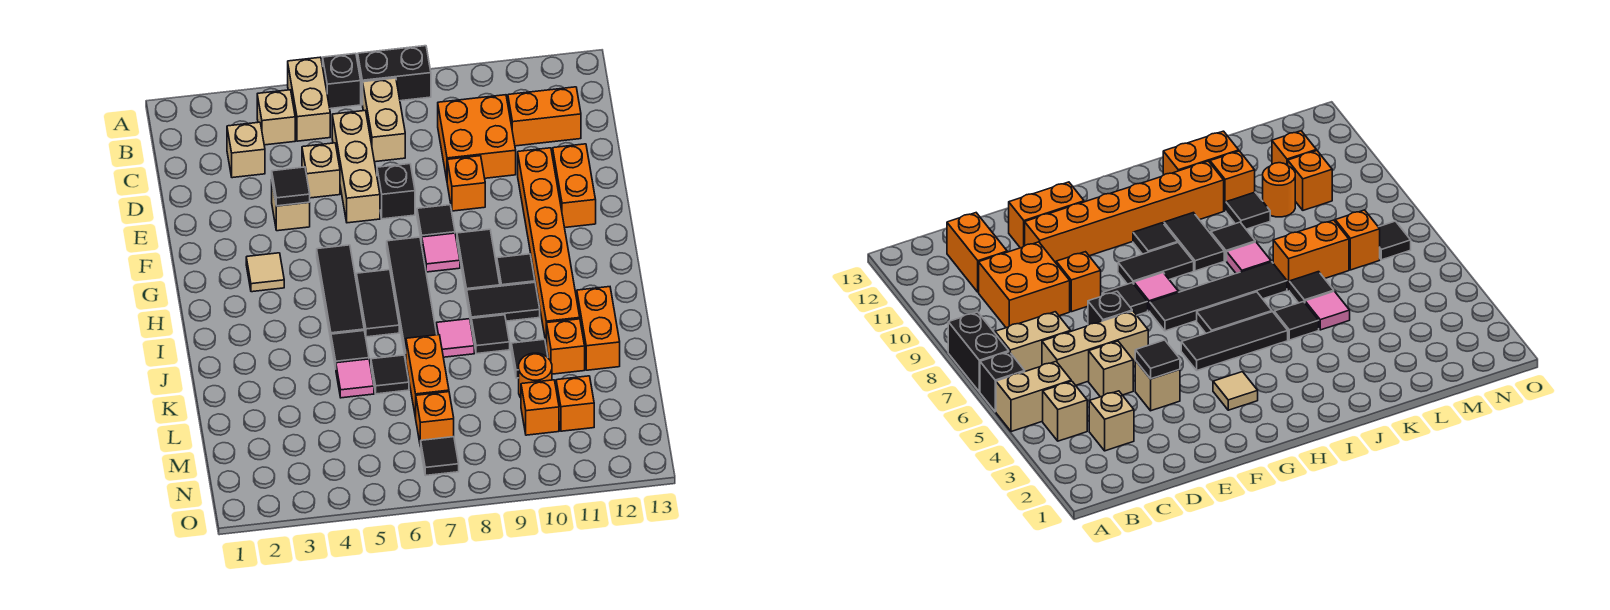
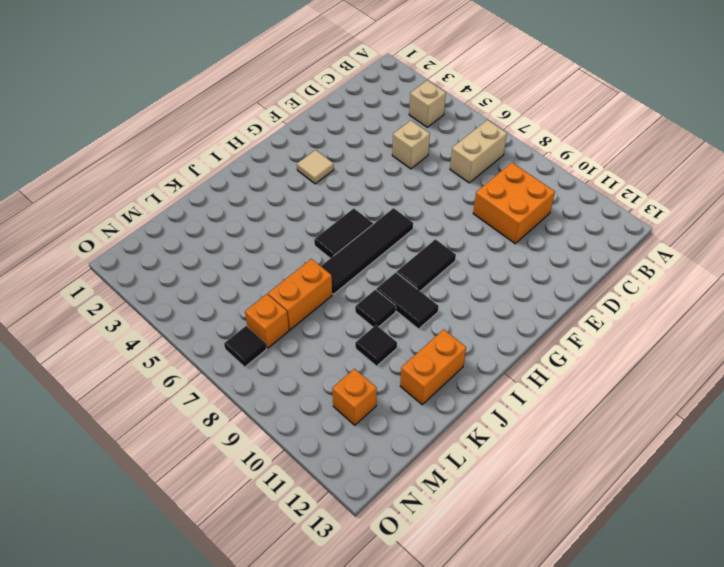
none -> tan 1x2 brick [288,57,330,141]
none -> black 1x1 brick [323,53,361,109]
none -> black 1x2 brick [358,46,431,105]
none -> tan 1x1 brick [227,122,265,178]

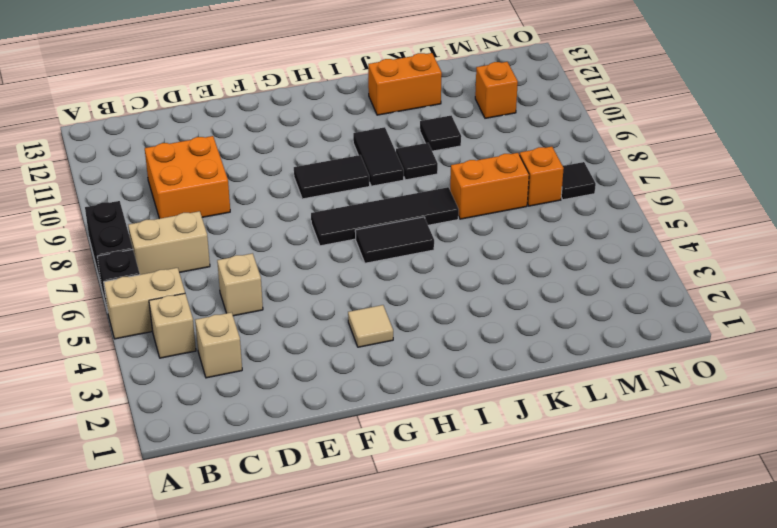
none -> tan 1x3 brick [332,111,380,223]
none -> orange 1x2 brick [508,87,581,146]
none -> tan 1x1 brick [272,183,310,231]
none -> black 1x1 brick [377,164,415,219]

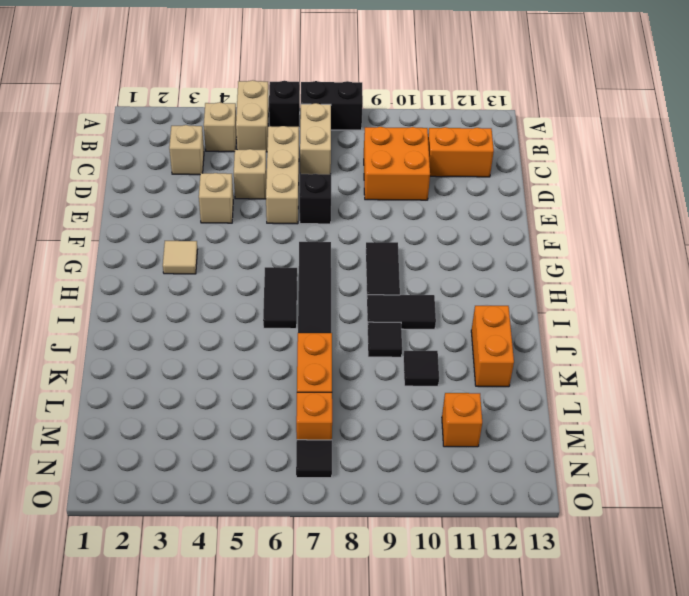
none -> orange 1x1 brick [447,156,485,211]
none -> orange 1x6 brick [518,148,580,345]
none -> orange 1x2 brick [553,144,596,228]
none -> black 1x1 tile [417,205,455,242]

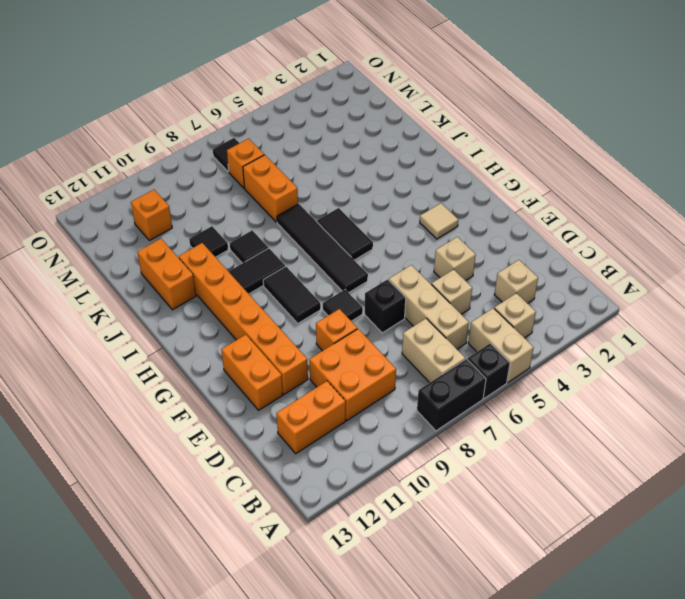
none -> black 1x3 tile [317,245,364,339]
none -> pink 1x1 tile [422,233,460,272]
none -> black 1x1 tile [497,254,535,286]
none -> black 1x1 tile [331,331,369,368]

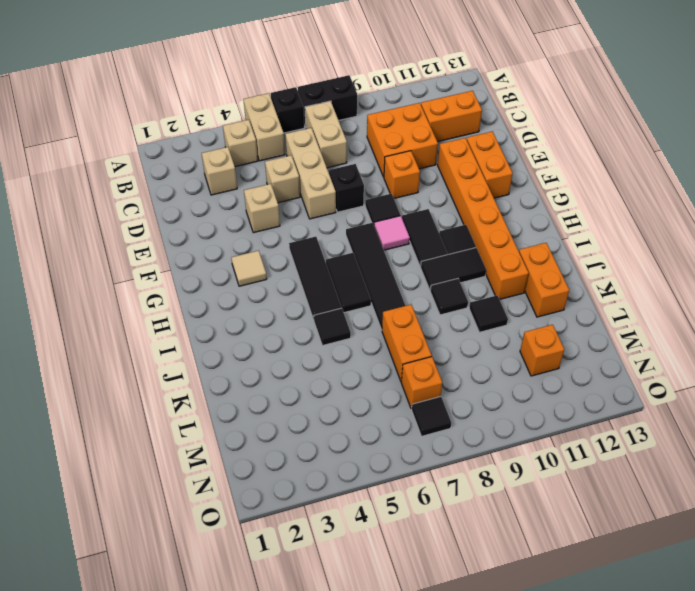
none -> pink 1x1 tile [436,319,474,357]
none -> pink 1x1 tile [336,359,374,398]
none -> black 1x1 tile [371,355,409,394]
none -> orange 1x1 brick [547,319,585,374]

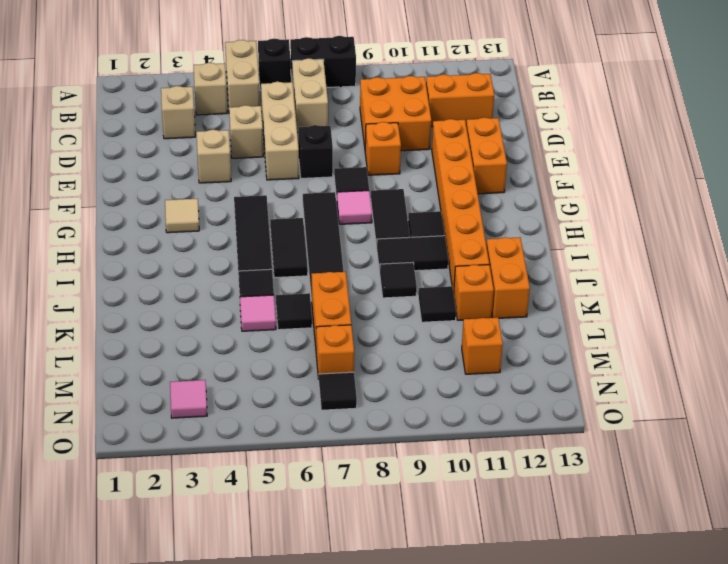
pink 1x1 tile [170,380,207,418] -> pink 1x1 tile moved to [436,319,474,357]
none -> orange 1x1 round brick [519,353,552,398]
none -> orange 1x1 brick [521,380,559,435]
none -> black 1x1 tile [272,167,310,206]

